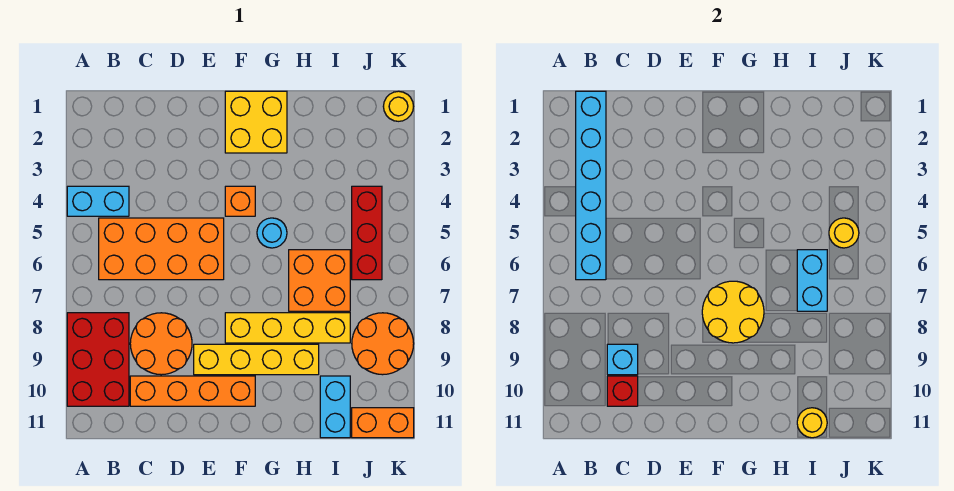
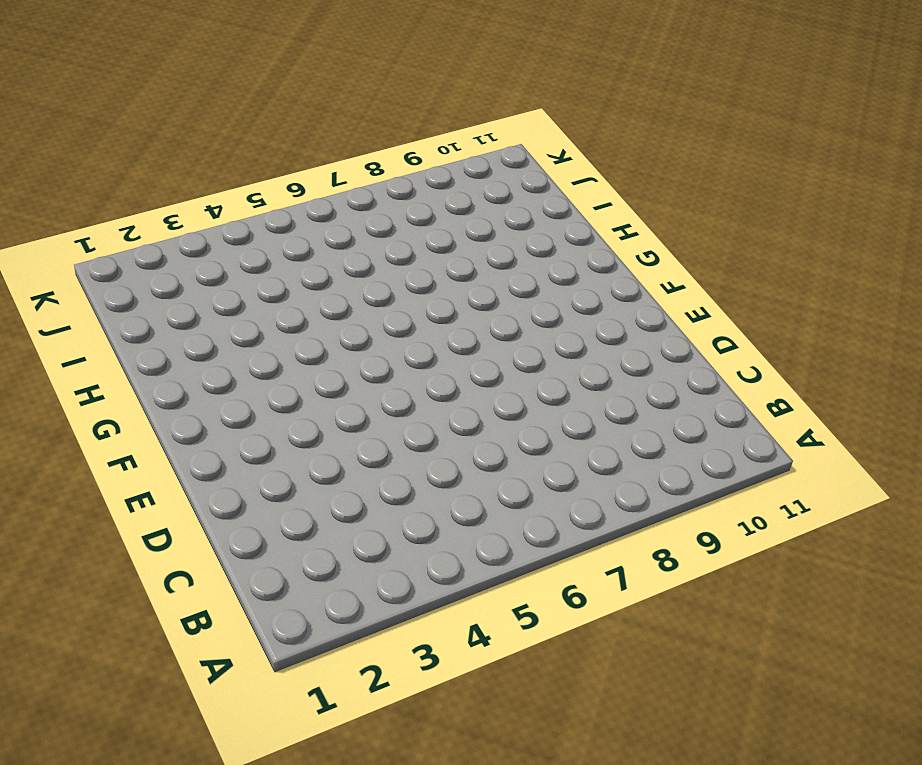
none -> cyan 1x2 brick [67,186,129,216]
none -> red 2x3 brick [67,313,129,406]
none -> orange 2x4 brick [99,218,224,280]

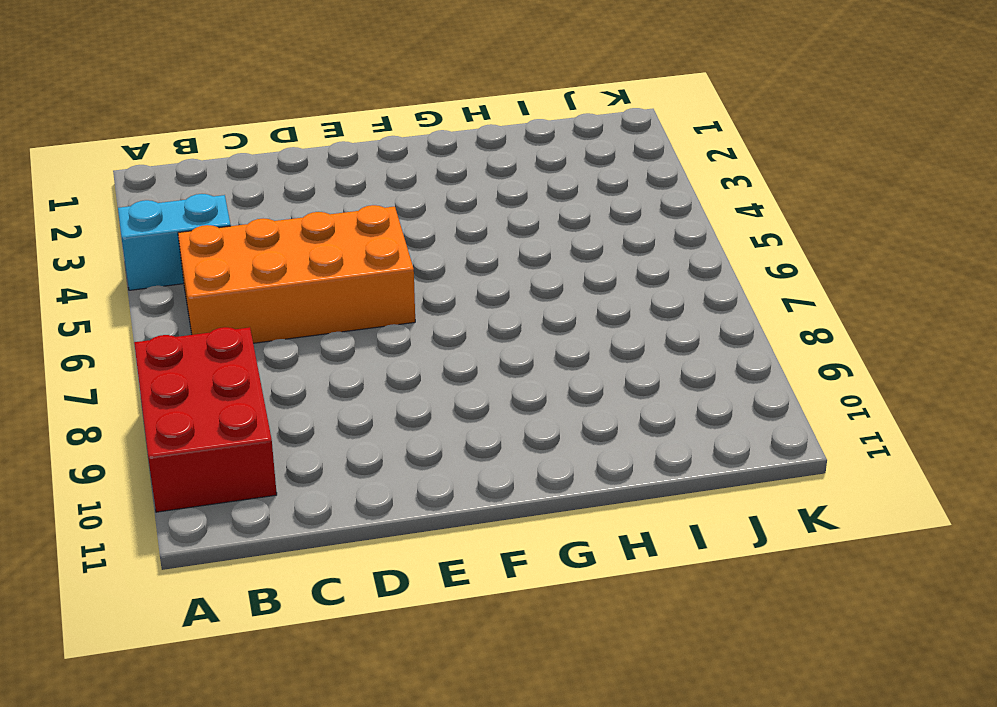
none -> orange 2x2 round brick [130,313,192,375]
none -> orange 1x4 brick [130,376,255,406]
none -> yellow 1x4 brick [194,344,319,375]

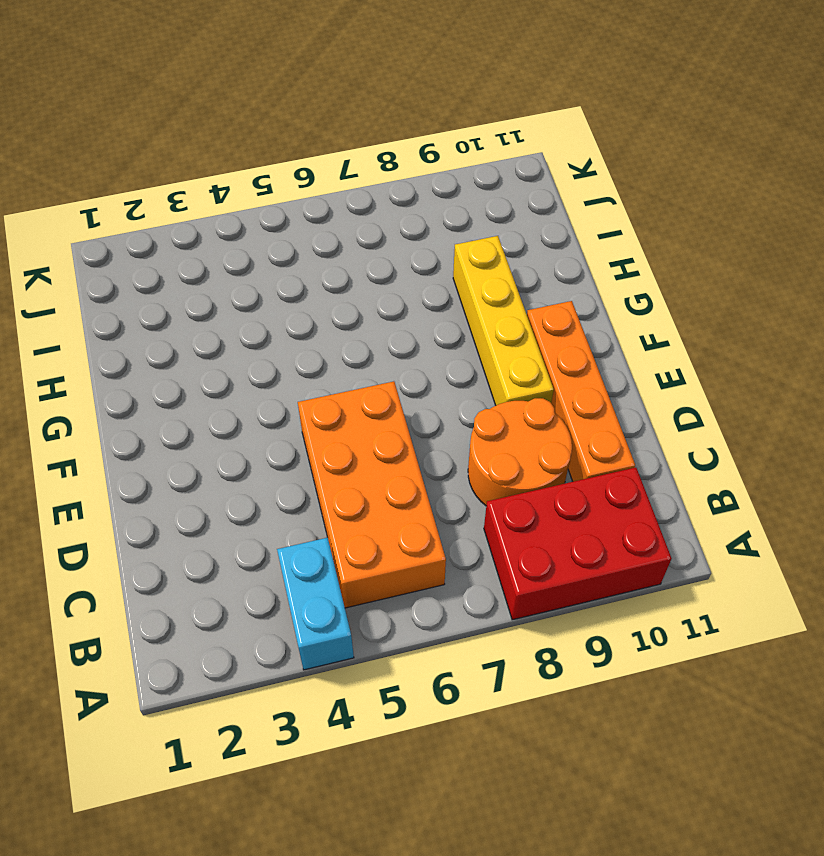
none -> yellow 2x2 brick [225,91,287,153]
none -> orange 1x1 brick [225,186,255,216]
none -> yellow 1x4 brick [225,313,350,343]

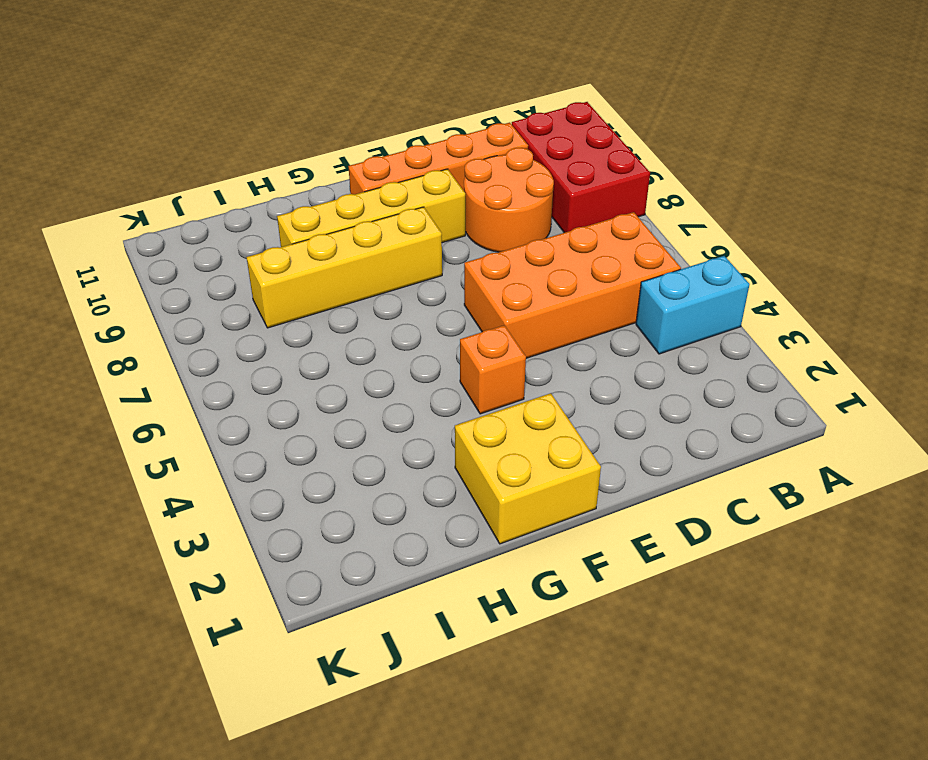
none -> cyan 1x1 round brick [257,218,287,248]
none -> orange 2x2 brick [289,250,350,311]
none -> cyan 1x2 brick [320,376,350,438]

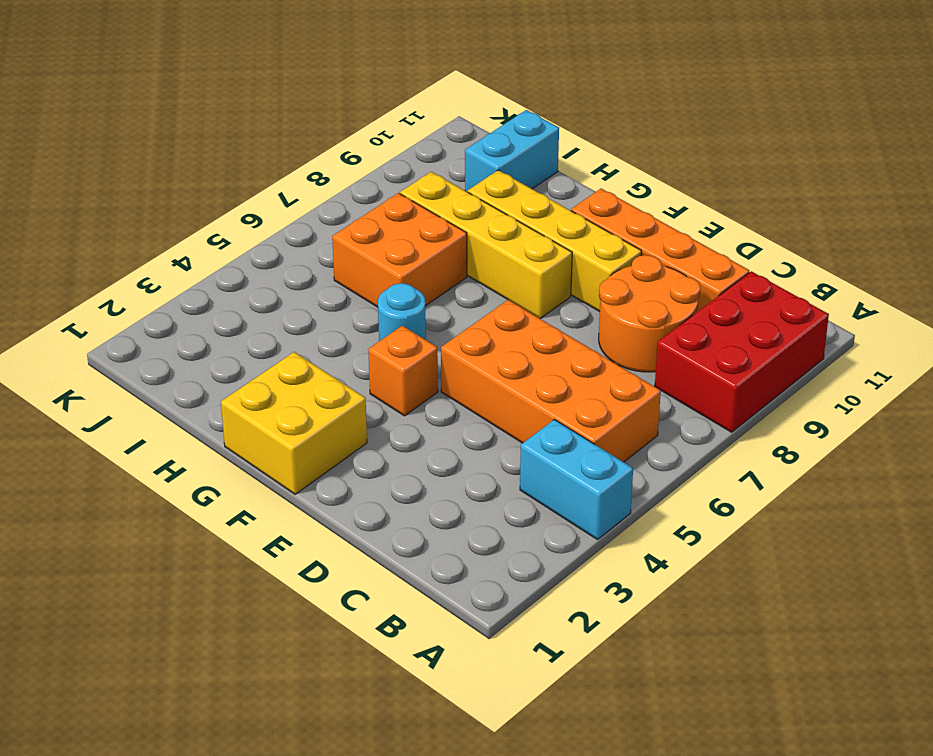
none -> red 1x3 brick [352,186,382,280]
none -> orange 2x2 round brick [352,313,414,375]
none -> orange 1x2 brick [352,408,414,438]

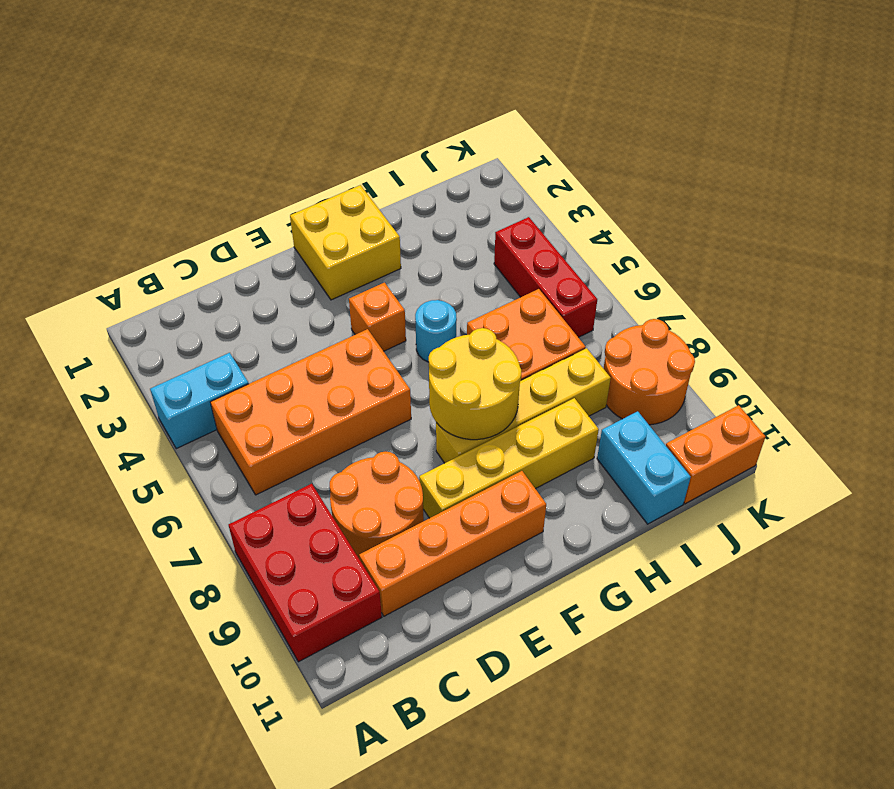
none -> yellow 1x1 round brick [383,91,413,121]
none -> cyan 1x6 brick [576,91,606,280]
none -> cyan 1x1 brick [607,344,638,375]

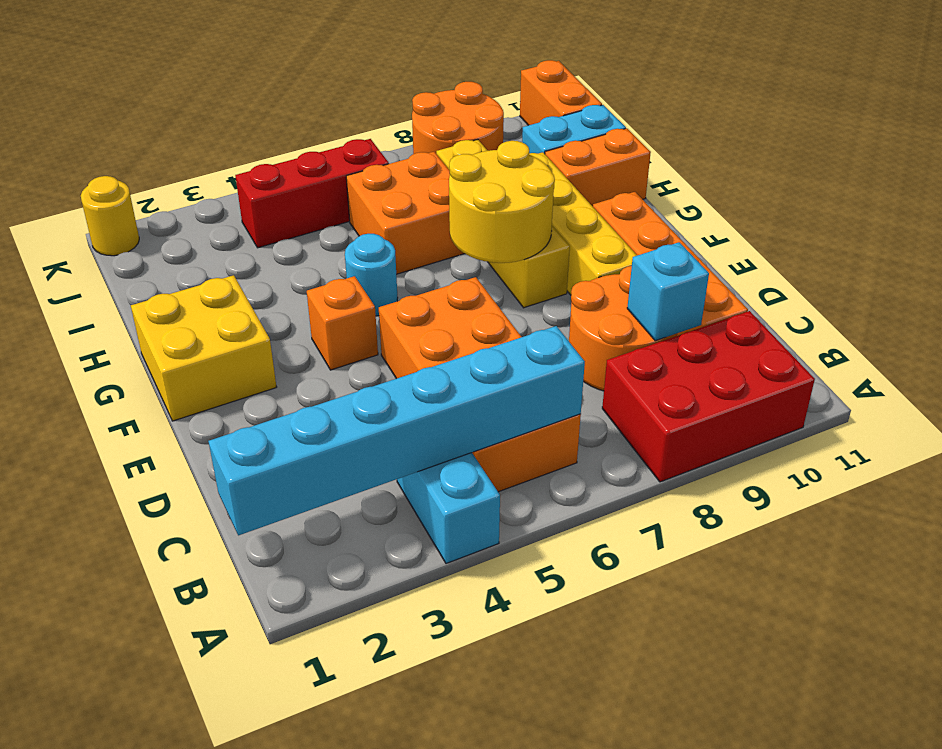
orange 1x2 brick [545,128,651,206] -> none
none -> red 1x1 brick [607,376,638,406]
none -> cyan 1x2 brick [797,250,827,311]
none -> yellow 1x1 round brick [797,408,827,438]

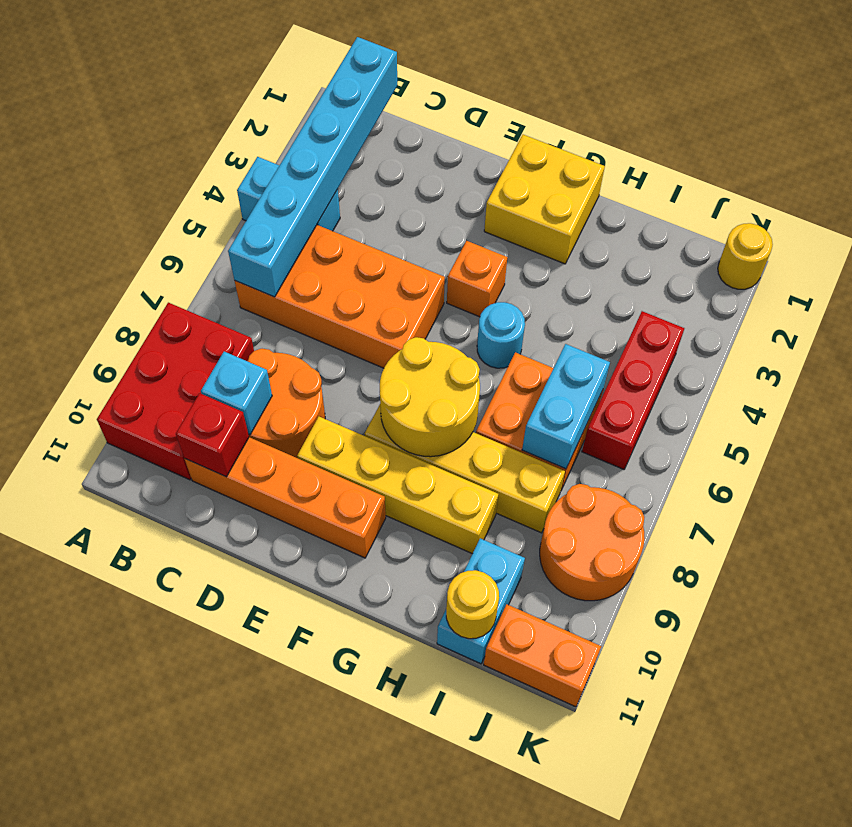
none -> yellow 1x1 round brick [829,218,859,248]

